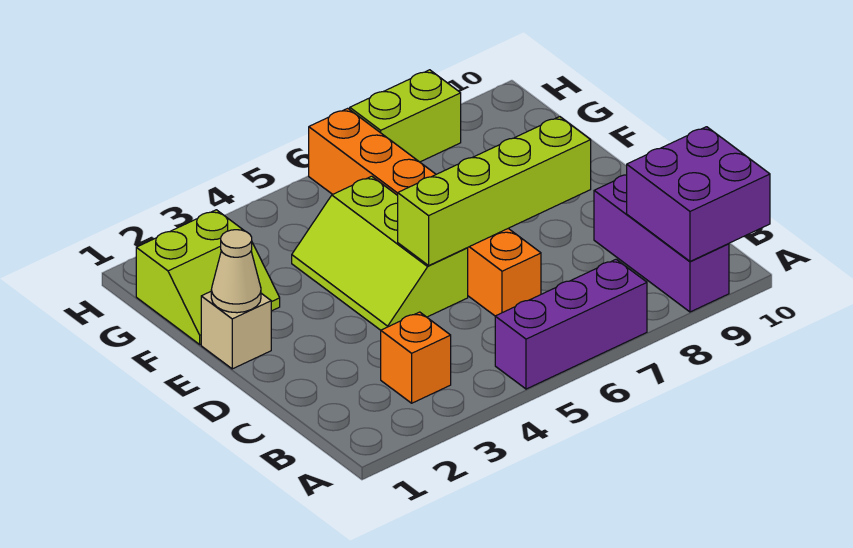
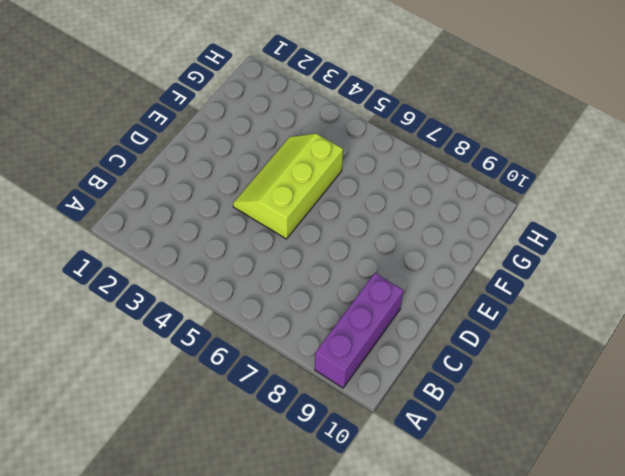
none -> purple 1x3 brick [495,259,647,389]
none -> orange 1x1 brick [381,312,451,403]

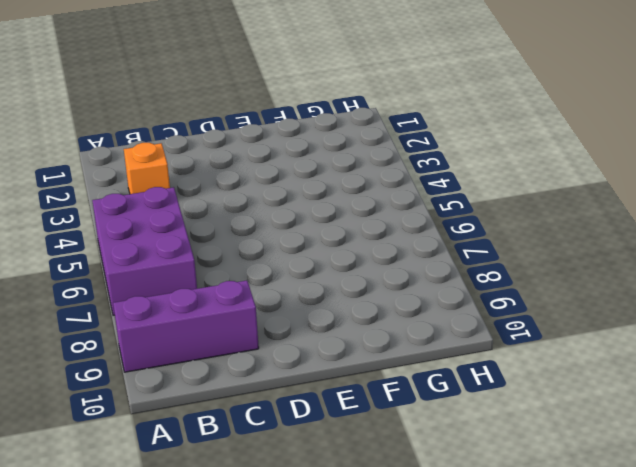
purple 2x3 brick [92,187,197,315] -> purple 1x3 brick [495,259,647,389]
none -> orange 1x6 brick [309,108,541,316]
none -> lime 2x3 slope [292,176,468,330]

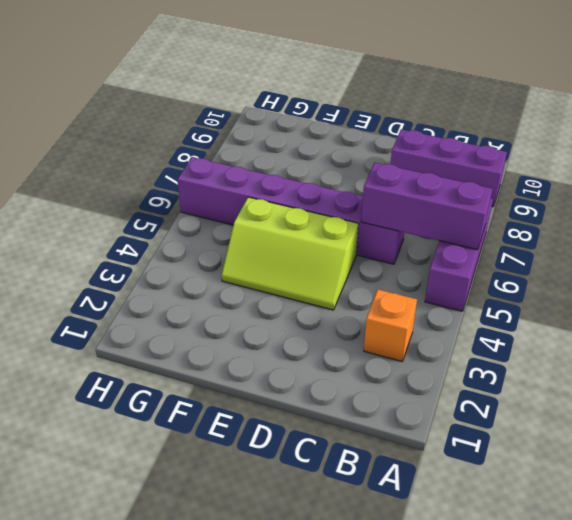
purple 1x3 brick [361,162,492,250] -> none
purple 1x6 brick [177,157,404,264] -> orange 1x6 brick [309,108,541,316]
none -> tan 1x1 brick [201,292,271,369]
none -> lime 2x2 slope [136,210,280,344]

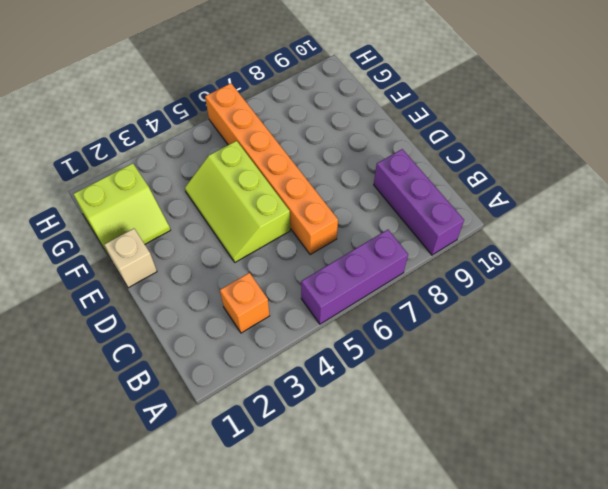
none -> lime 1x2 brick [350,70,461,162]
none -> purple 2x2 brick [627,127,770,261]

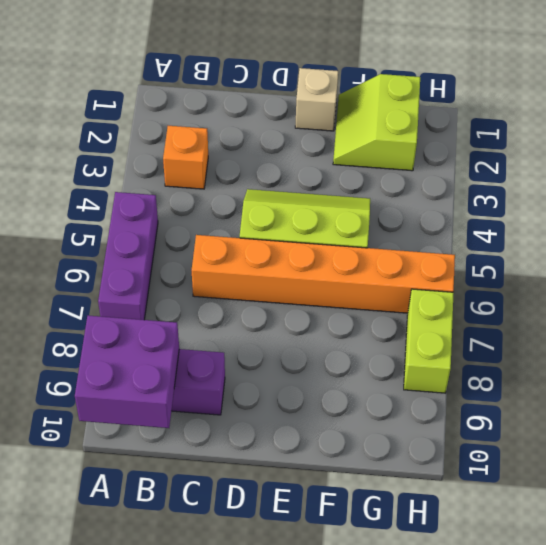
none -> lime 1x4 brick [398,117,591,265]
none -> tan 1x1 cone [211,230,261,313]

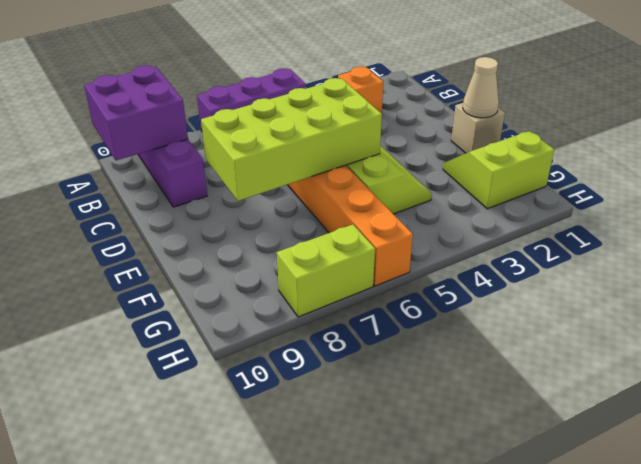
lime 2x4 brick [201,78,382,201] -> lime 1x4 brick [398,117,591,265]

